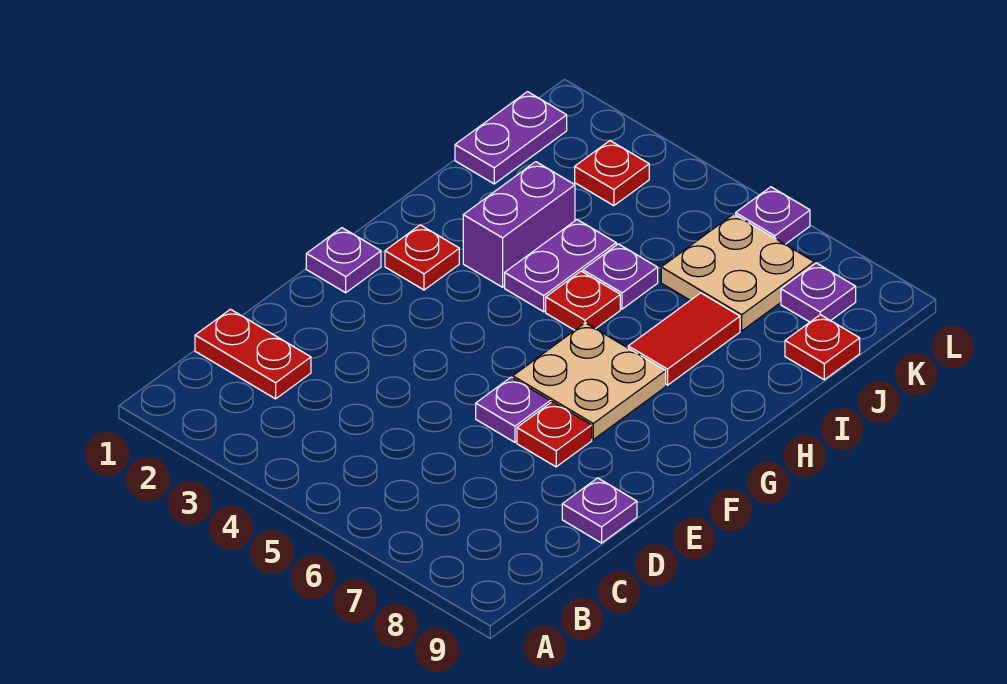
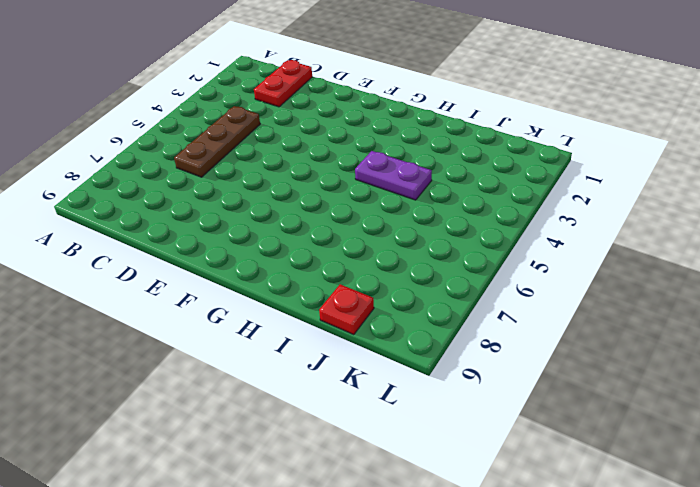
brown 1x3 plate [174,106,260,177] -> none
none -> purple 1x1 plate [562,478,637,543]
none -> purple 1x1 plate [476,377,550,442]
none -> red 1x1 plate [517,402,592,467]

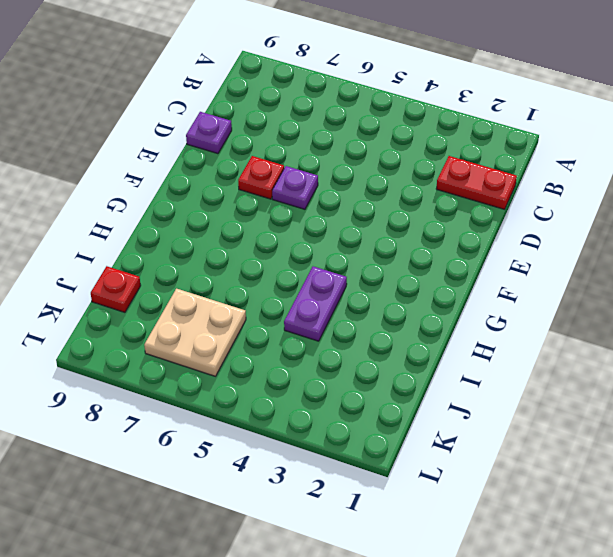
none -> purple 1x1 plate [306,228,381,293]
none -> tan 2x2 plate [513,323,666,439]
none -> red 1x1 plate [385,225,459,290]

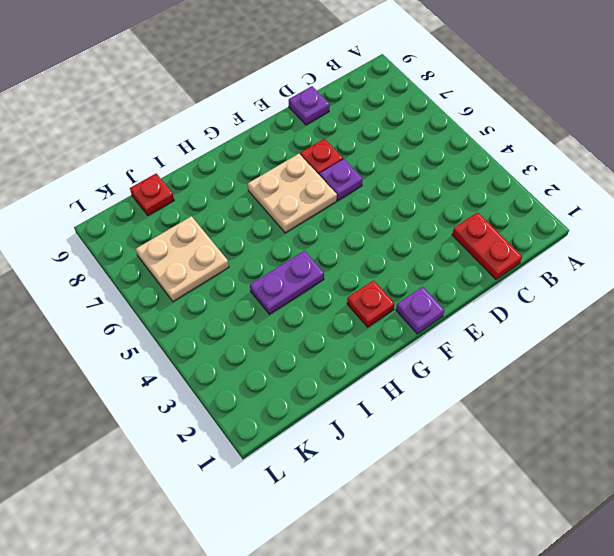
none -> purple 1x2 brick [463,162,575,287]
none -> red 1x1 plate [546,271,620,330]
none -> red 1x2 tile [628,293,740,385]

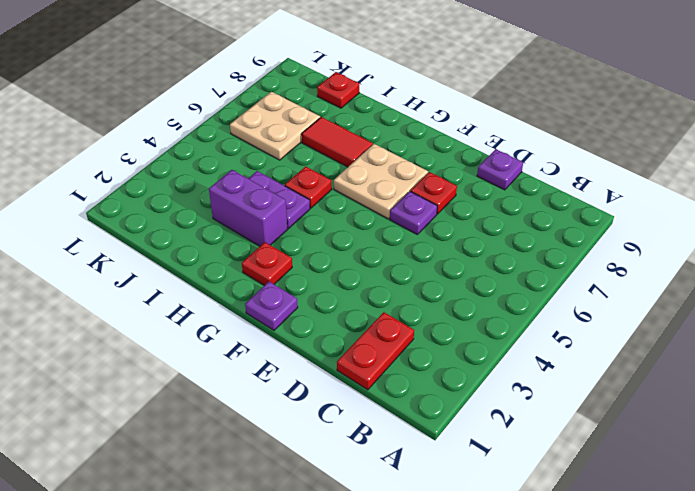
none -> purple 1x1 plate [583,244,658,309]
none -> purple 1x2 plate [455,92,567,184]
none -> red 1x1 plate [575,141,649,206]

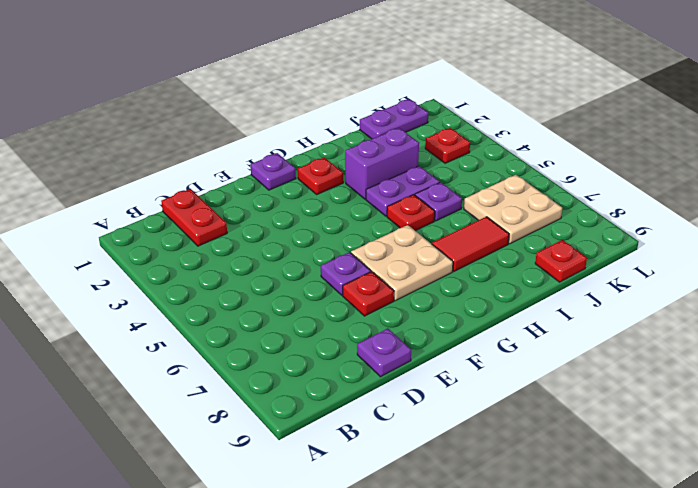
none -> purple 1x1 plate [781,263,856,322]
none -> purple 1x1 plate [736,187,810,244]

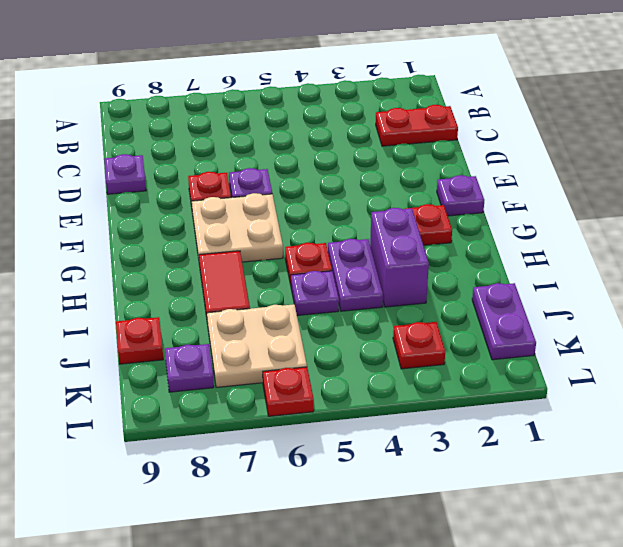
red 1x1 plate [263,367,314,416] -> purple 1x1 plate [736,187,810,244]

